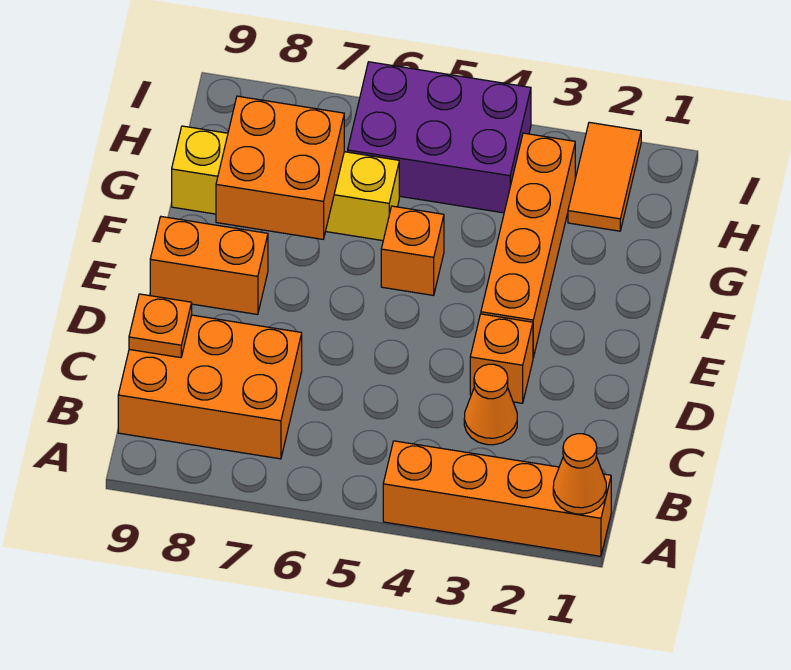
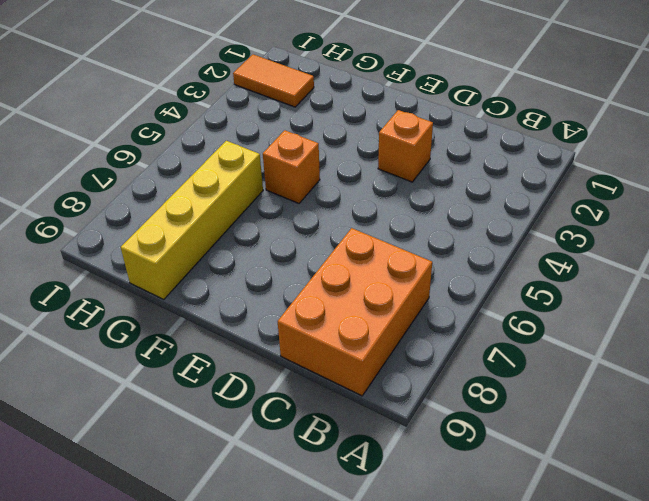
none -> orange 1x4 brick [383,441,611,556]
none -> orange 1x1 cone [464,364,517,445]
none -> orange 1x4 brick [481,133,575,358]

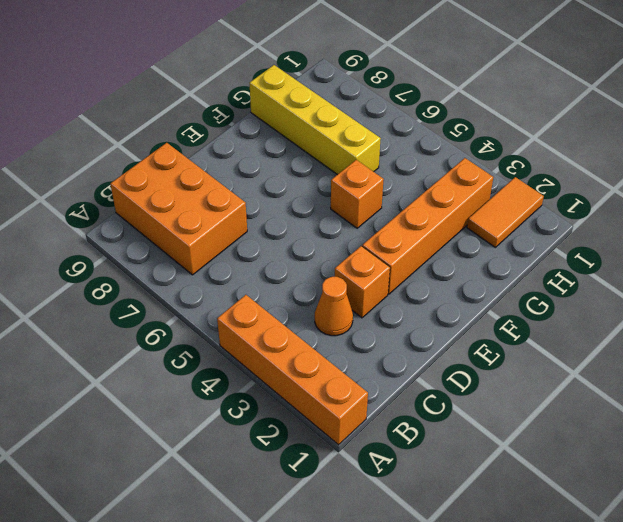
none -> orange 1x2 brick [150,217,268,315]
none -> purple 2x3 brick [348,62,531,213]
none -> orange 1x1 cone [553,434,606,514]

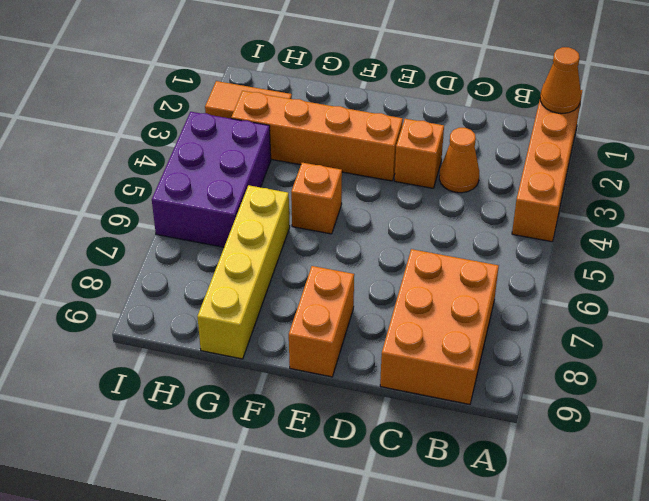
none -> orange 1x1 plate [129,294,192,358]
none -> orange 2x2 brick [216,96,344,239]

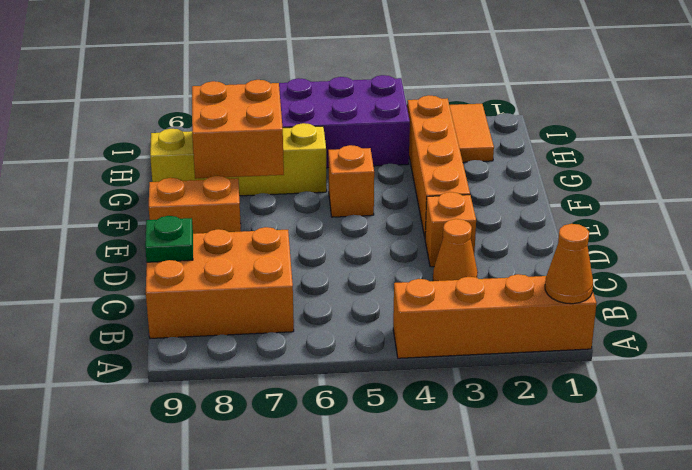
green 1x1 plate [145,216,193,262] -> orange 1x1 plate [129,294,192,358]

